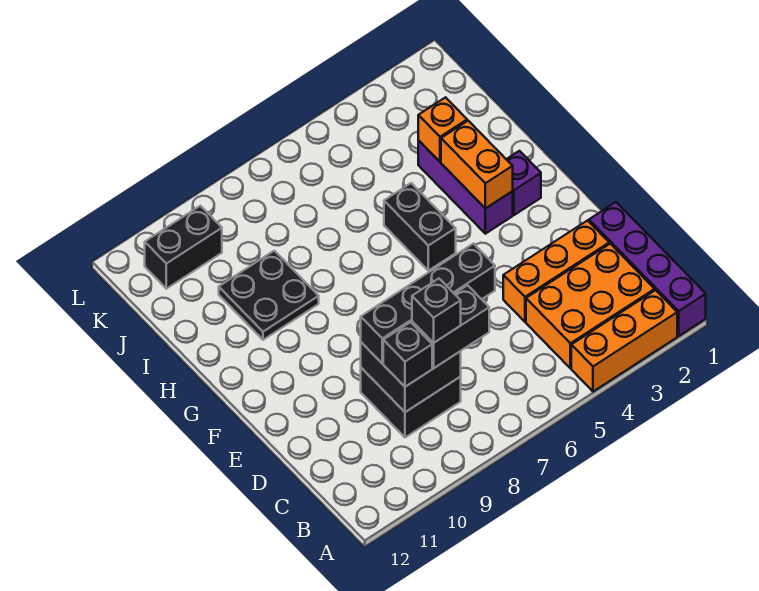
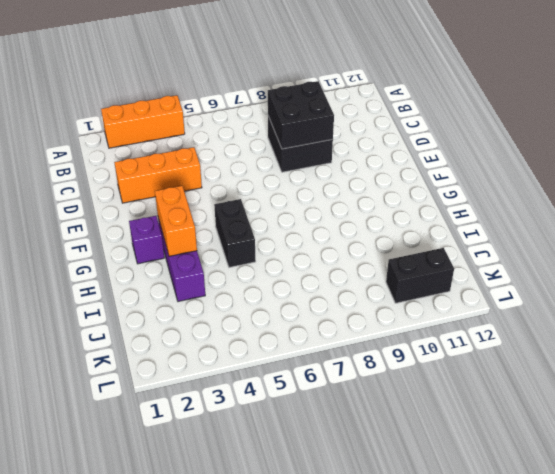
none -> purple 1x4 brick [589,202,706,336]
none -> orange 2x3 brick [526,244,655,368]
none -> black 2x2 plate [219,251,319,340]

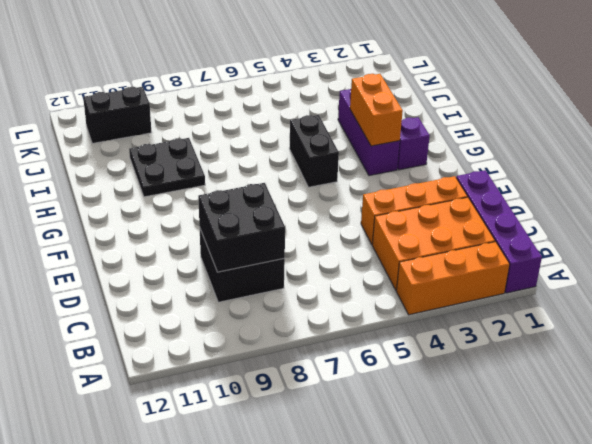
none -> orange 1x1 brick [418,97,467,162]
none -> black 1x2 brick [412,285,489,368]
none -> black 1x1 brick [383,322,432,387]

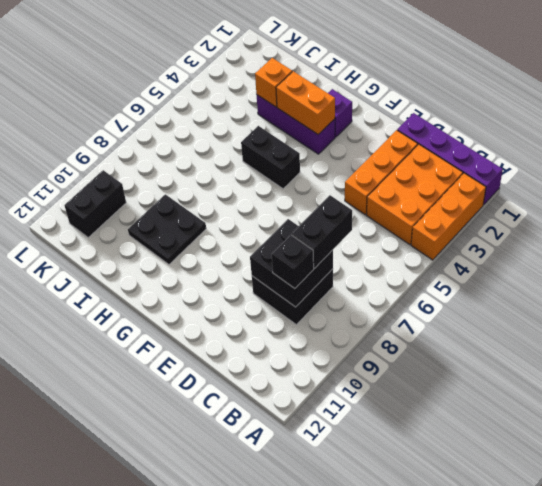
none -> black 1x4 brick [361,244,495,364]
none -> black 1x1 brick [412,279,461,343]

